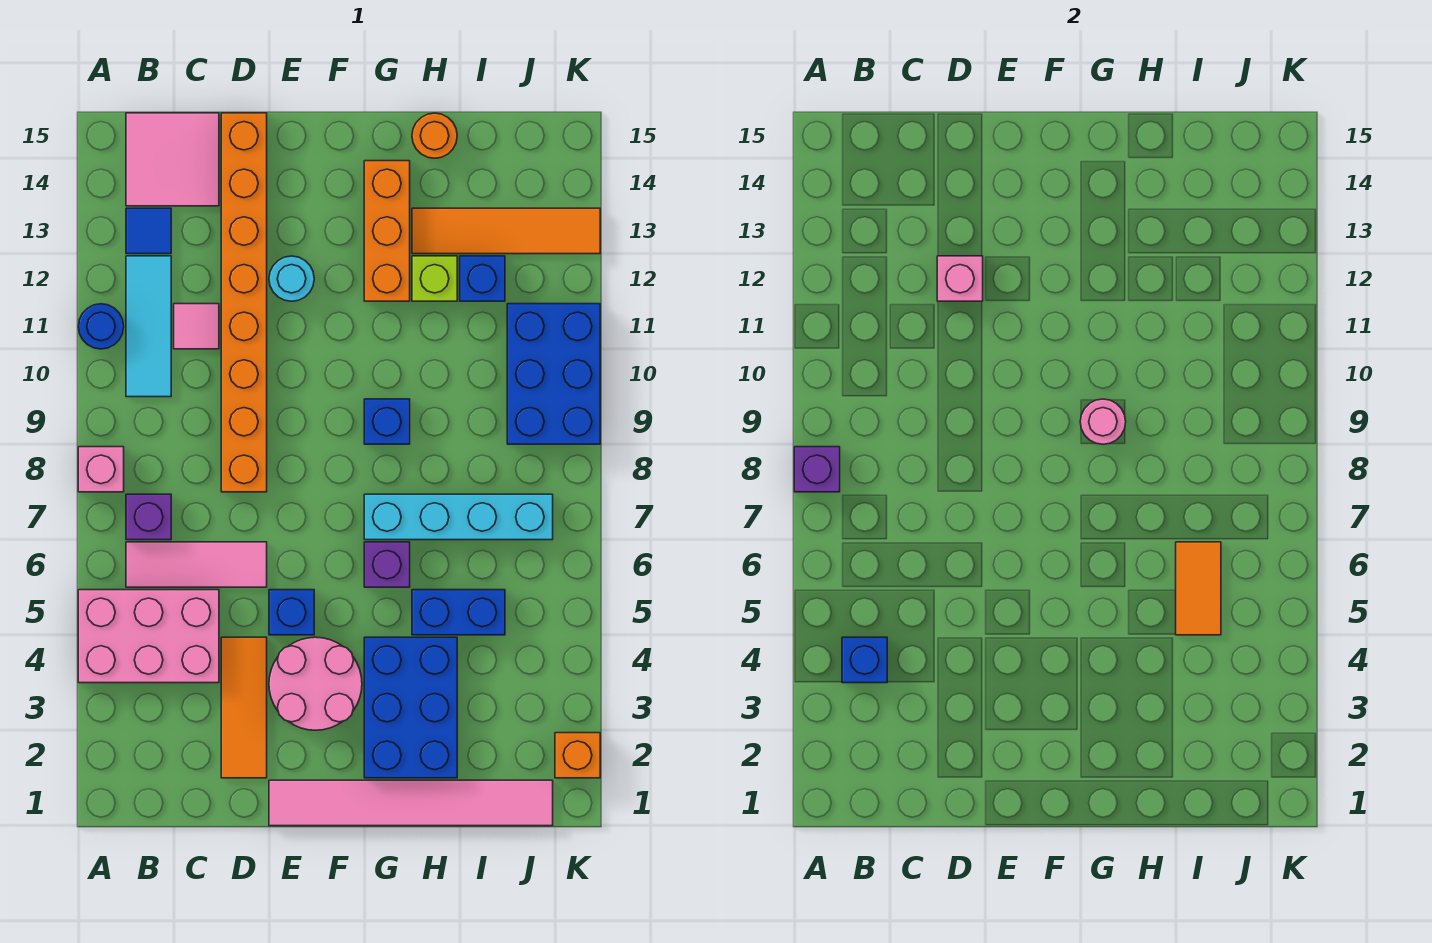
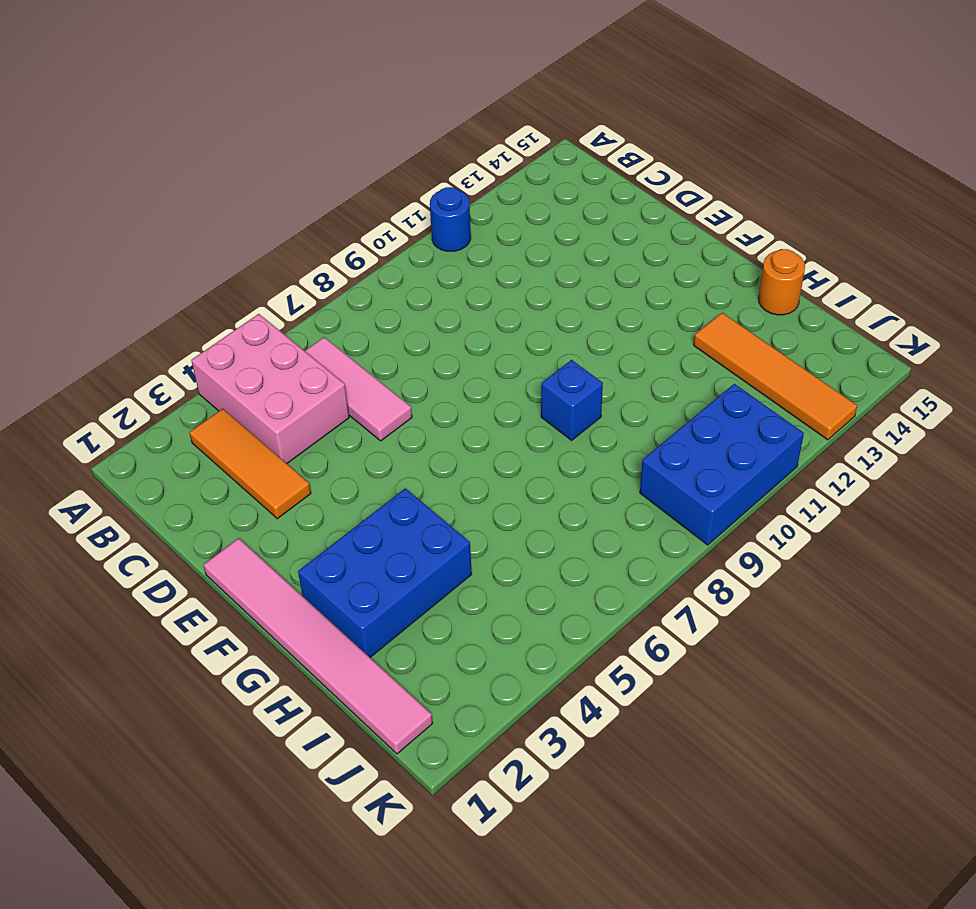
orange 1x3 tile [189,409,311,519] -> orange 1x3 tile turned to [221,637,267,778]
none -> pink 1x1 brick [78,447,124,492]
none -> purple 1x1 brick [126,494,171,540]
none -> cyan 1x3 tile [126,256,171,397]
none -> blue 1x1 tile [126,208,171,254]

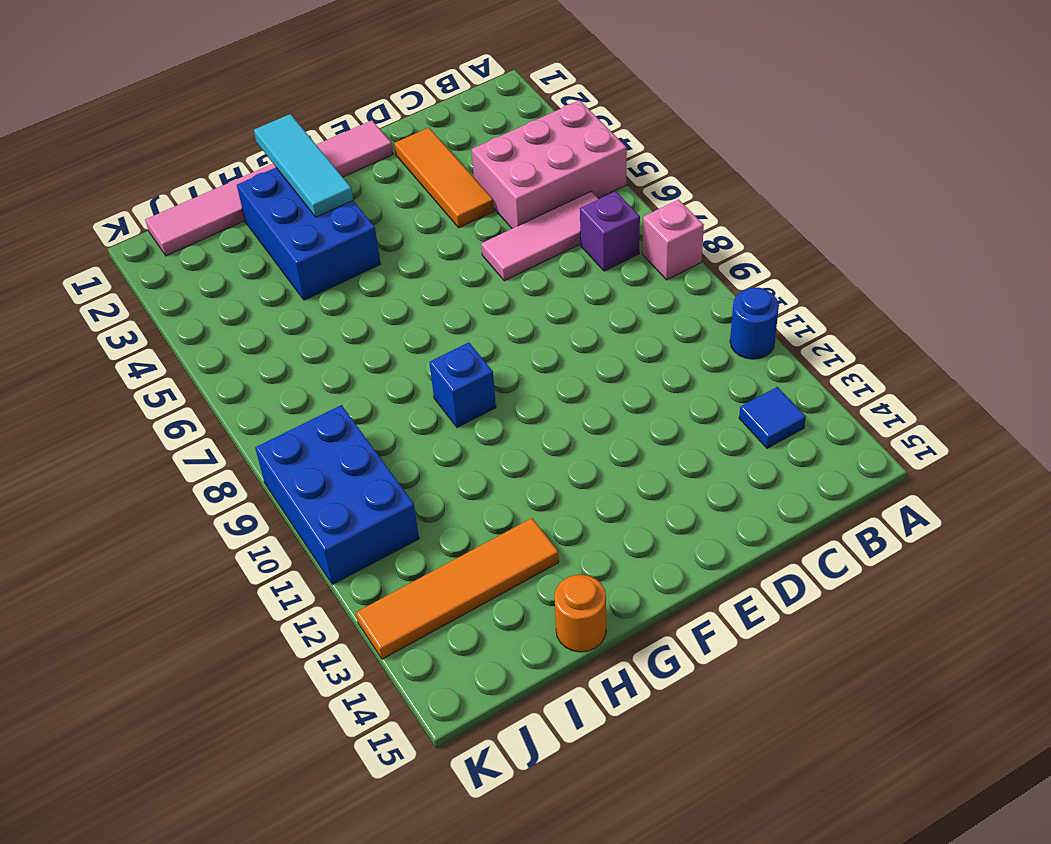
cyan 1x3 tile [254,114,353,217] -> cyan 1x3 tile moved to [126,256,171,397]
none -> pink 2x2 tile [126,113,219,206]
none -> pink 1x1 tile [174,304,219,349]
none -> orange 1x8 brick [221,113,267,492]
none -> pink 2x2 round brick [269,637,362,730]

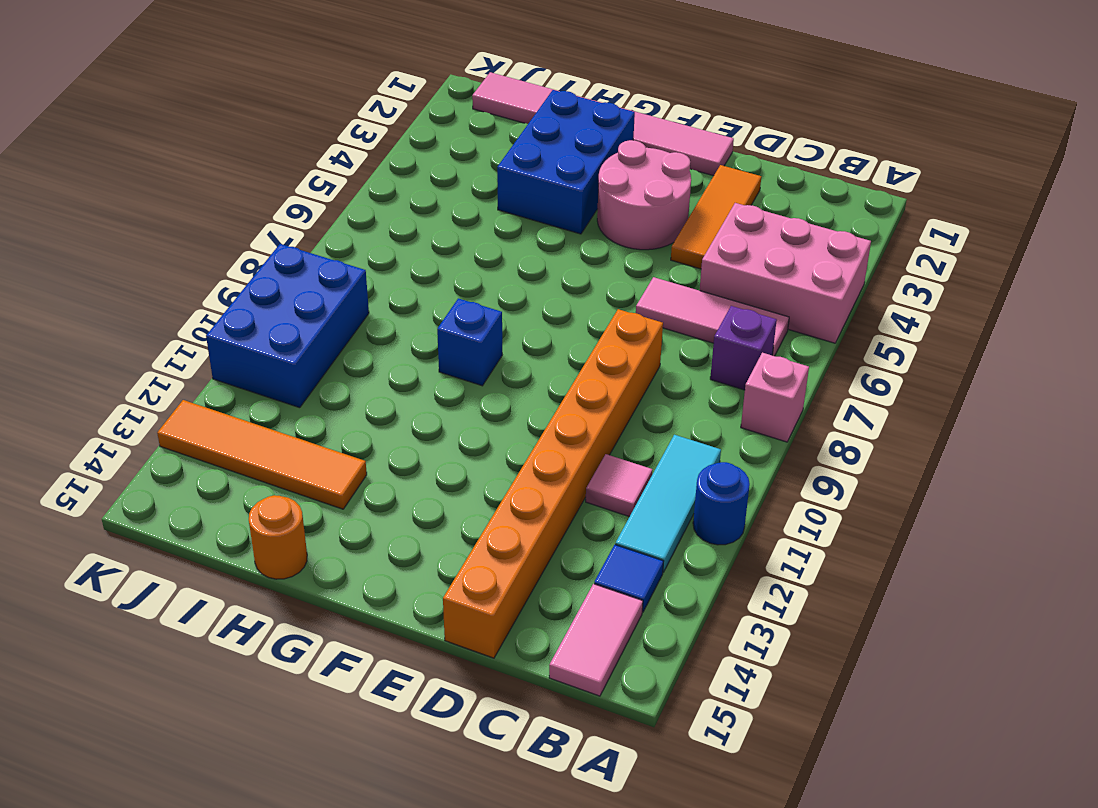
pink 1x2 tile [549,584,643,696] -> pink 2x2 tile [126,113,219,206]
none -> blue 1x1 brick [269,590,314,635]
none -> cyan 1x1 round brick [269,256,314,301]
none -> purple 1x1 brick [364,542,410,587]
none -> cyan 1x4 brick [364,494,553,540]

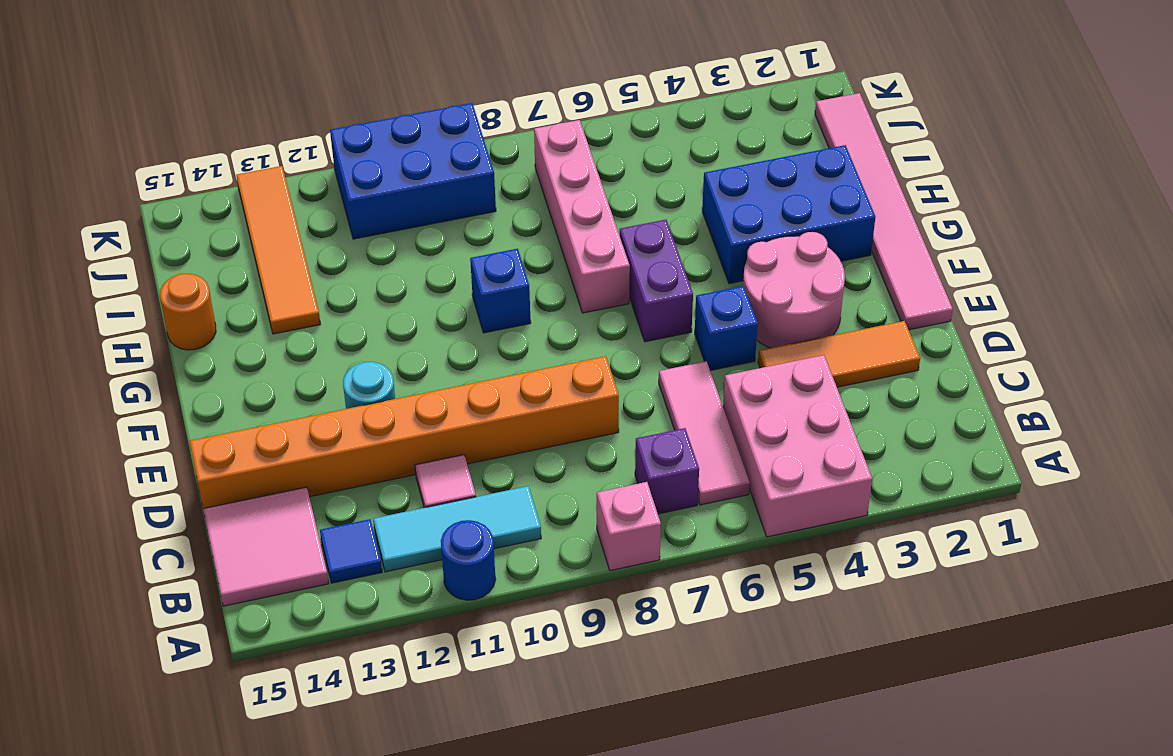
purple 1x2 brick [620,220,693,342] -> purple 1x1 brick [364,542,410,587]
pink 1x4 brick [534,120,630,313] -> cyan 1x4 brick [364,494,553,540]
none -> orange 1x3 brick [364,161,410,301]
none -> blue 1x2 brick [412,590,505,635]
none -> lime 1x1 brick [412,256,457,301]
none -> blue 1x1 brick [460,256,505,301]

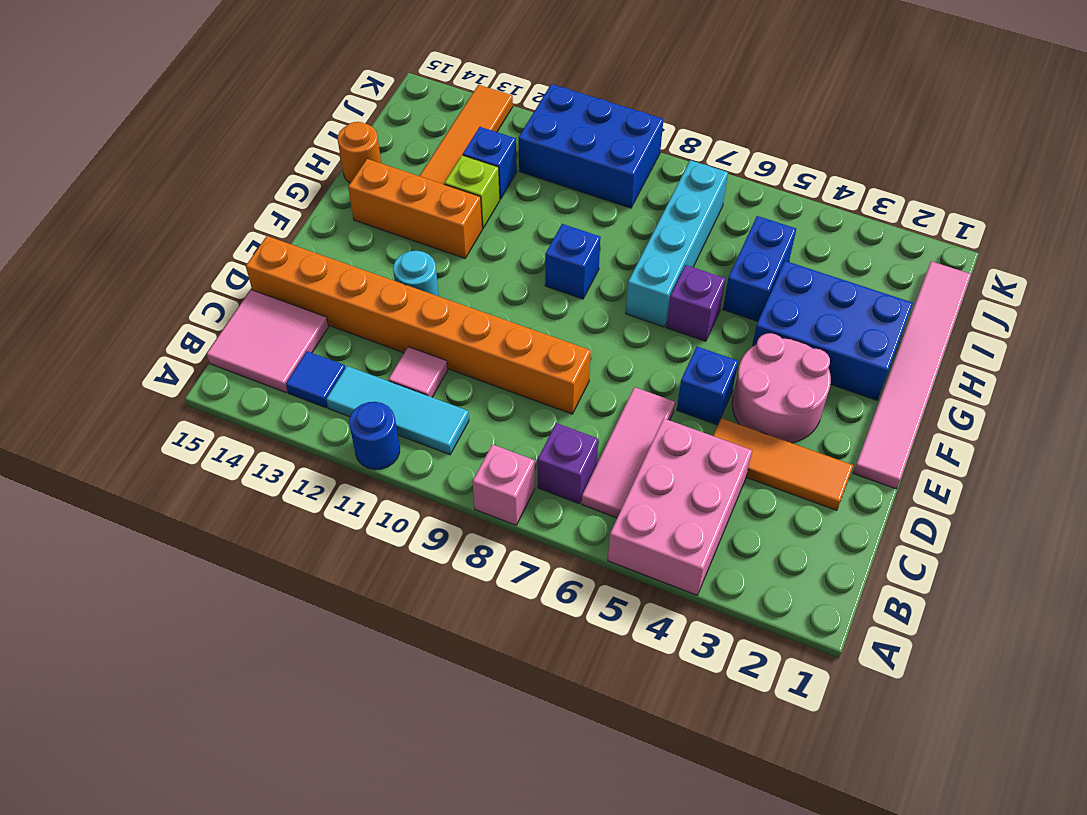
none -> orange 1x1 brick [555,733,600,778]
none -> purple 1x1 brick [794,447,840,492]
none -> blue 1x1 brick [842,637,887,683]
none -> pink 1x1 brick [937,256,983,301]

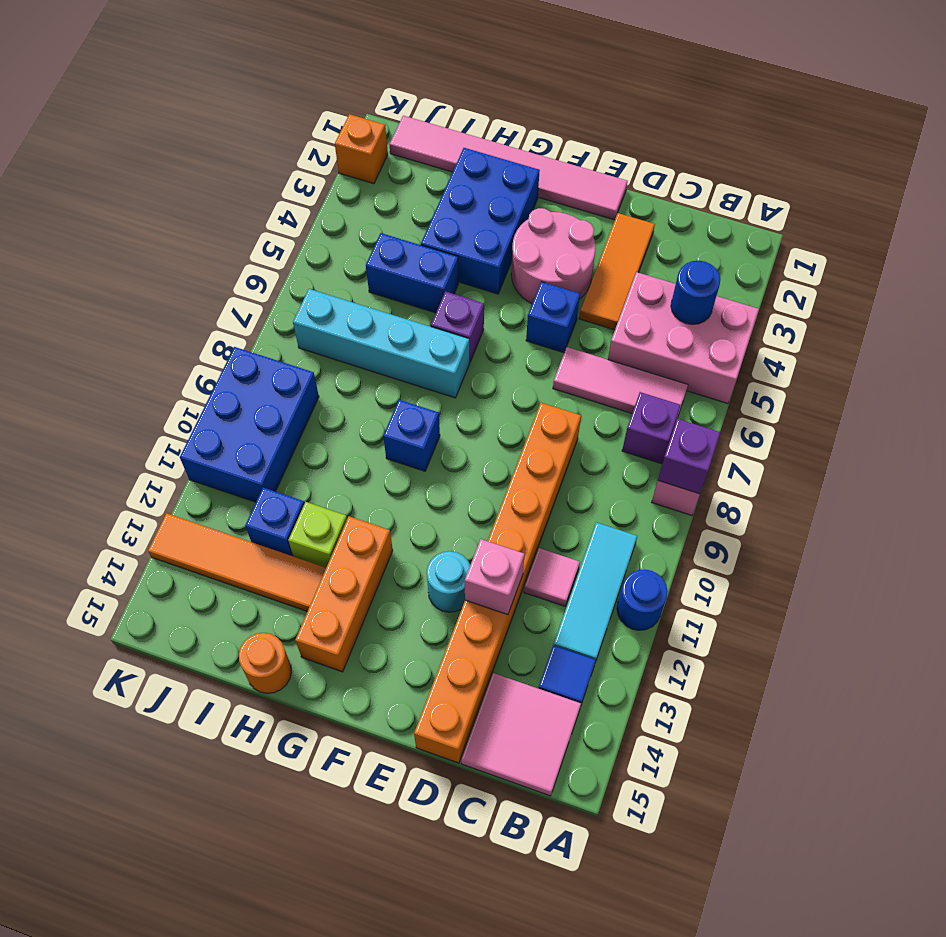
blue 1x1 round brick [671,261,720,324] -> blue 1x1 brick [842,637,887,683]
none -> pink 1x1 round brick [1080,399,1126,444]
none -> orange 1x2 tile [1176,542,1221,635]

